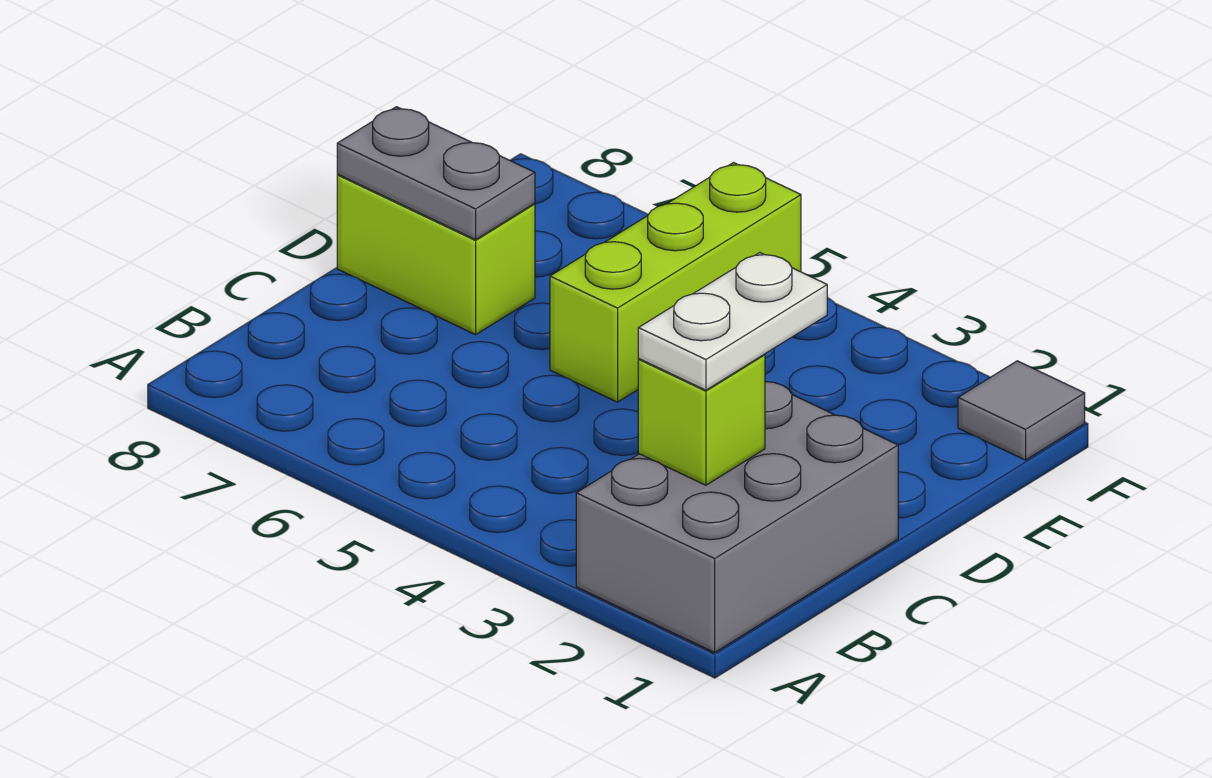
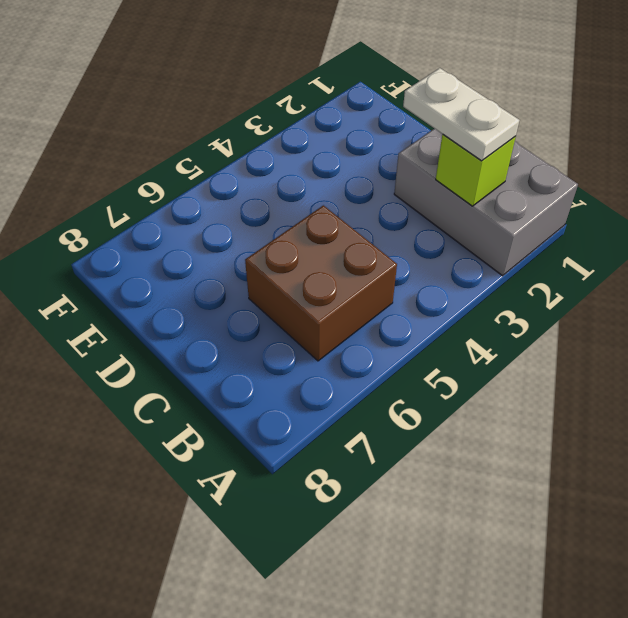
brown 2x2 brick [245,205,397,361] -> none
none -> lime 1x3 brick [550,163,801,402]
none -> lime 1x2 brick [337,175,535,335]

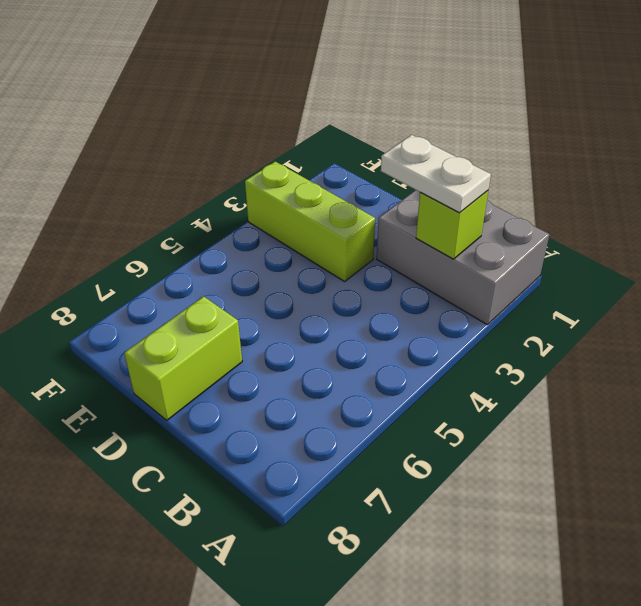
lime 1x3 brick [245,162,375,281] -> lime 1x3 brick moved to [550,163,801,402]
none -> grey 1x1 tile [958,361,1085,460]
none -> grey 1x2 plate [337,107,535,240]

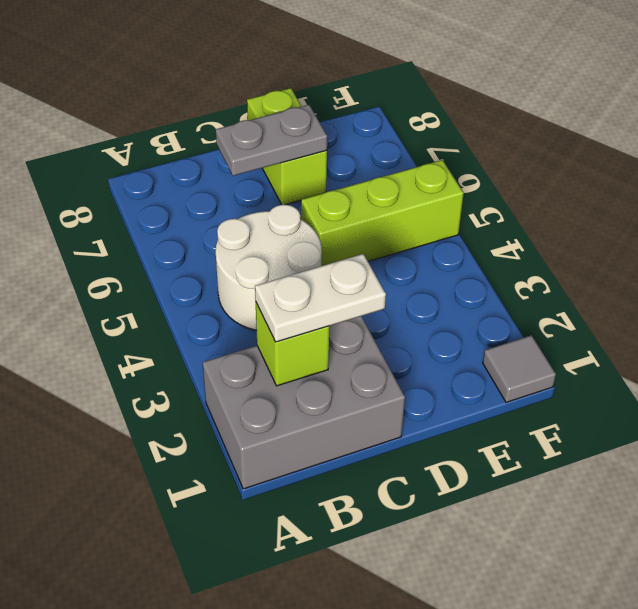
white 2x2 round brick [216,205,322,330] -> none
grey 1x2 plate [216,105,327,176] -> grey 1x2 plate turned to [337,107,535,240]

